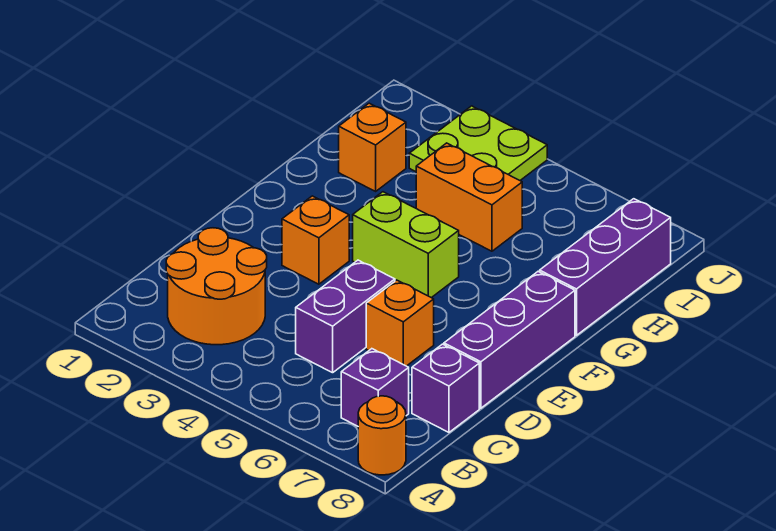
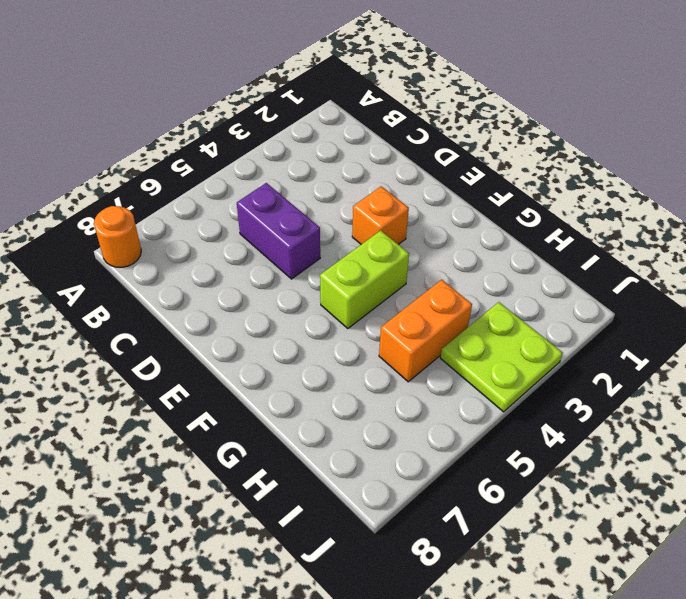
none -> orange 2x2 round brick [166,228,267,345]
none -> purple 1x1 brick [341,349,409,426]
none -> purple 1x1 brick [412,344,479,432]

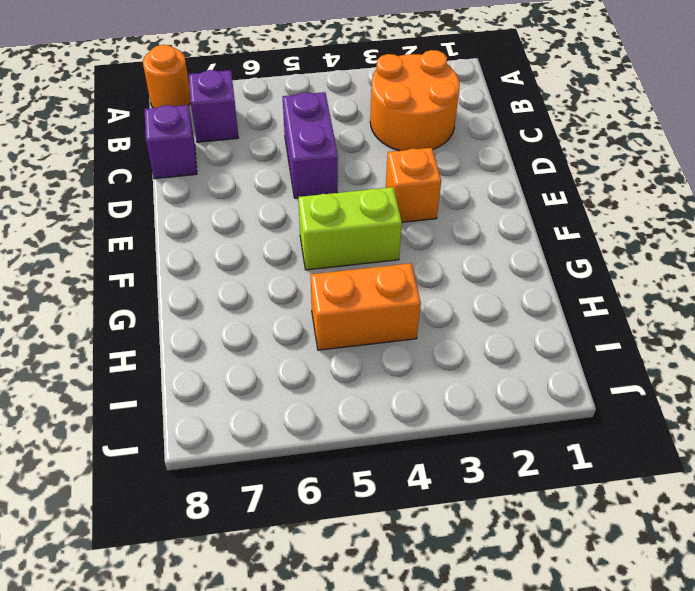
none -> orange 1x1 brick [366,280,434,366]
none -> purple 1x3 brick [444,272,575,408]
none -> purple 1x3 brick [540,199,671,335]

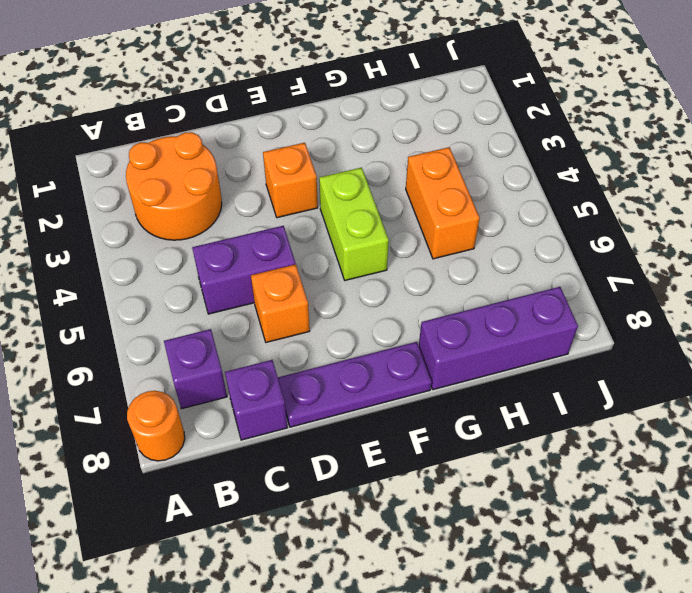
purple 1x3 plate [278,342,432,427] -> purple 1x3 brick [444,272,575,408]
none -> orange 1x1 brick [339,103,406,191]
none -> lime 2x2 plate [409,106,547,180]

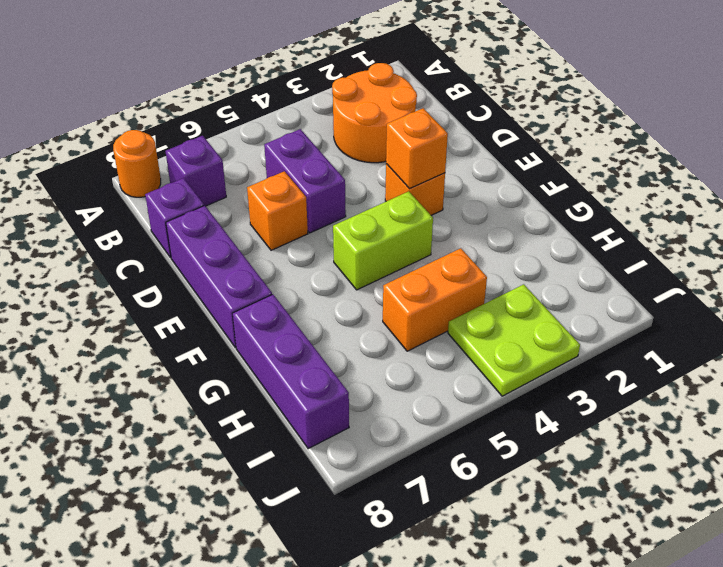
orange 1x1 brick [386,108,448,189] -> orange 1x1 brick moved to [339,103,406,191]

